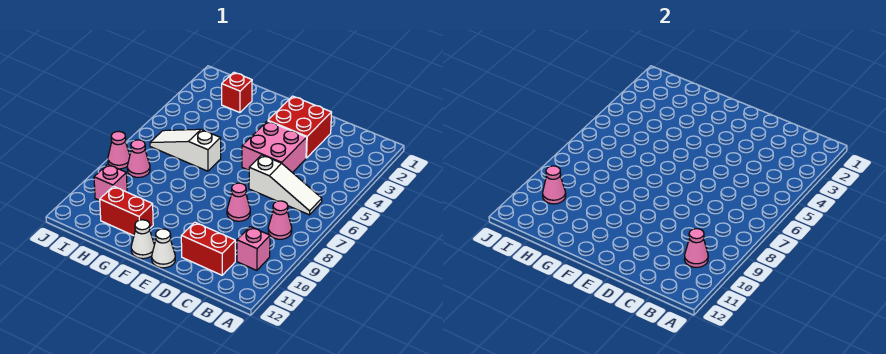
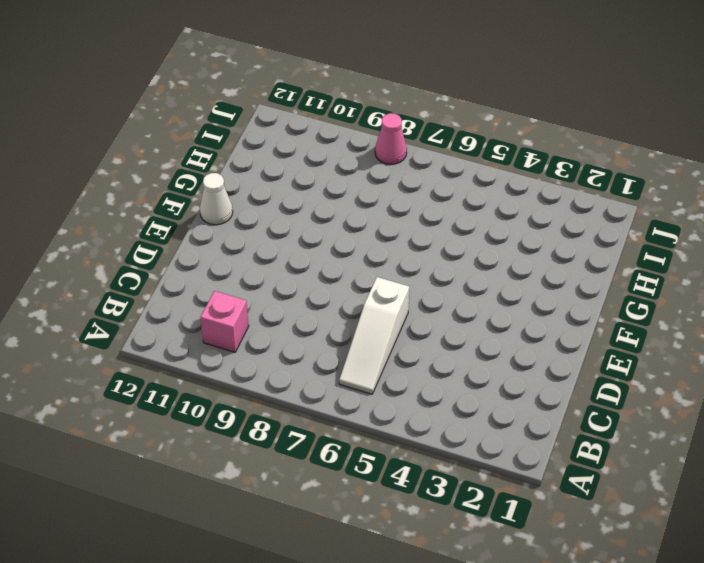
none -> pink 1x1 cone [268,201,292,239]
none -> red 1x2 brick [181,222,235,275]
none -> red 2x2 brick [268,96,332,158]

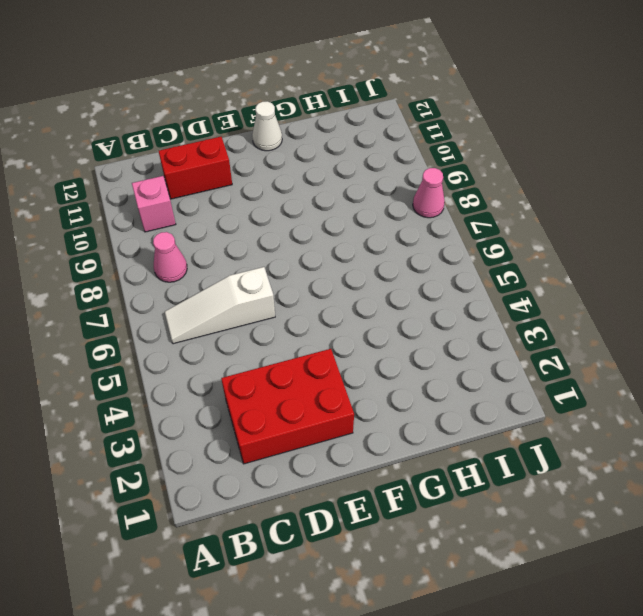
red 2x3 brick [221,349,354,464] -> red 2x2 brick [268,96,332,158]
none -> pink 2x2 brick [242,121,307,173]
none -> pink 1x1 cone [227,183,250,221]
none -> white 1x1 cone [152,229,175,268]

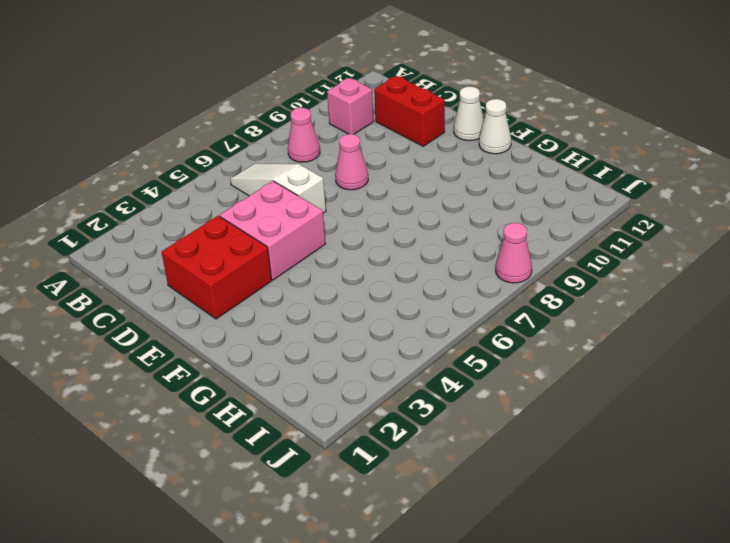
none -> white 1x3 slope [150,129,221,171]
none -> red 1x2 brick [100,186,153,236]
none -> red 1x1 brick [222,72,252,113]

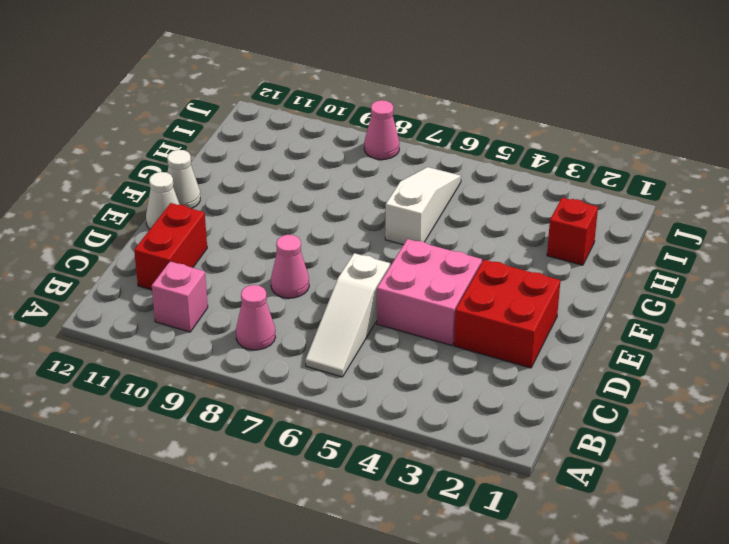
none -> red 1x2 brick [100,186,153,236]
none -> pink 1x1 cone [127,140,150,177]
none -> pink 1x1 brick [94,164,127,200]

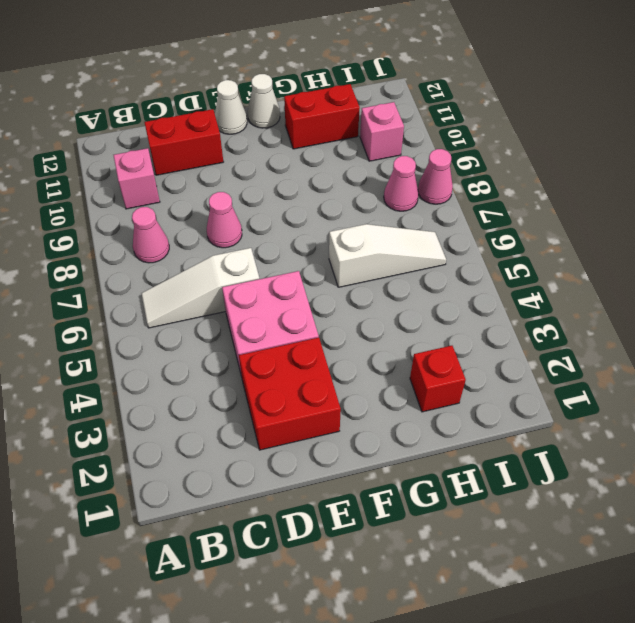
none -> pink 1x1 cone [685,229,708,267]
none -> pink 1x1 cone [543,166,566,204]

